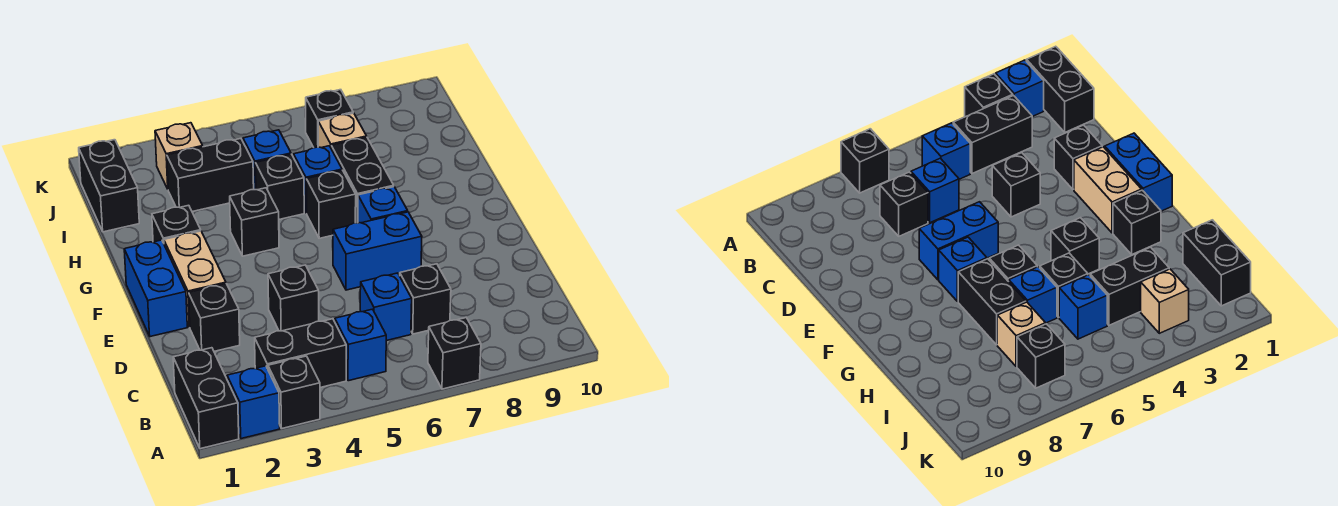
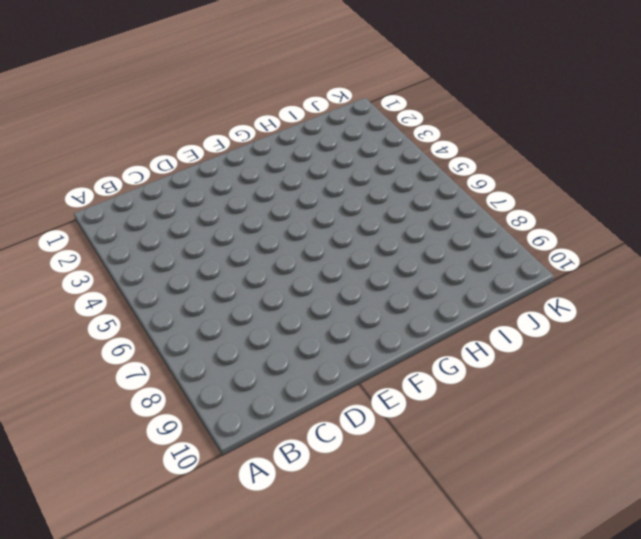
none -> black 1x2 brick [173,348,239,449]
none -> blue 1x1 brick [227,366,280,439]
none -> black 1x1 brick [268,356,320,428]

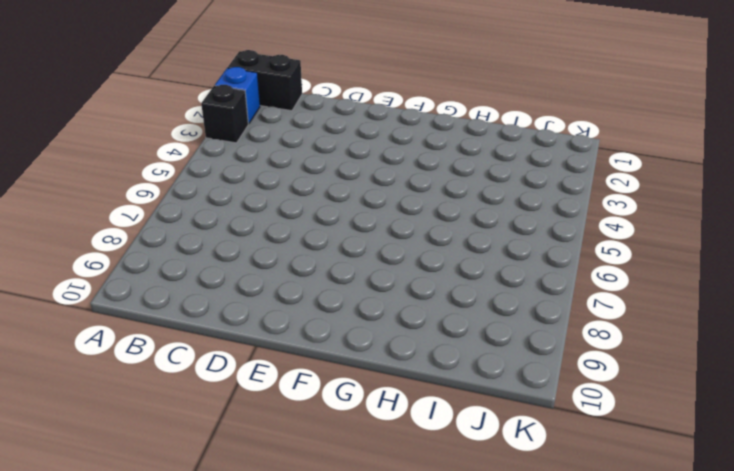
none -> black 1x1 brick [428,318,481,389]
none -> black 1x2 brick [255,319,346,388]
none -> blue 1x1 brick [335,309,386,381]

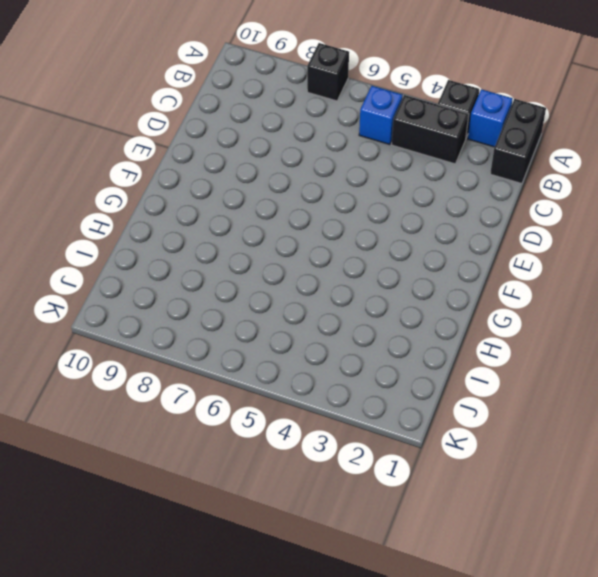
none -> blue 1x1 brick [360,273,412,341]
none -> black 1x1 brick [400,264,451,334]
none -> black 1x1 brick [189,284,240,351]

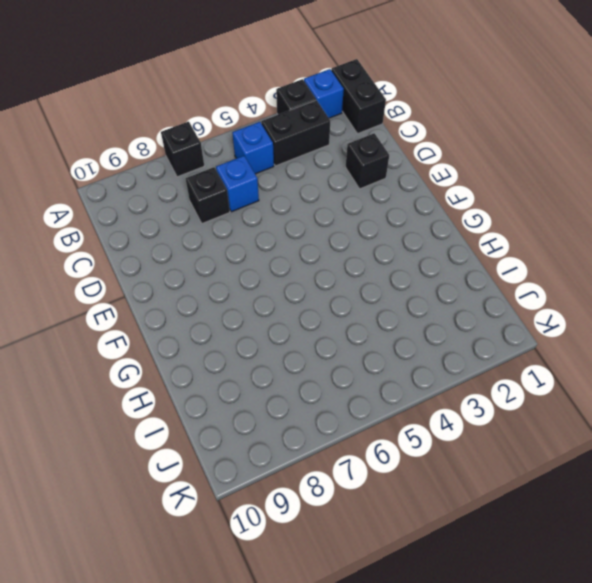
none -> black 1x1 brick [268,265,319,331]
none -> blue 1x2 brick [124,240,187,337]
none -> tan 1x2 brick [164,231,226,327]

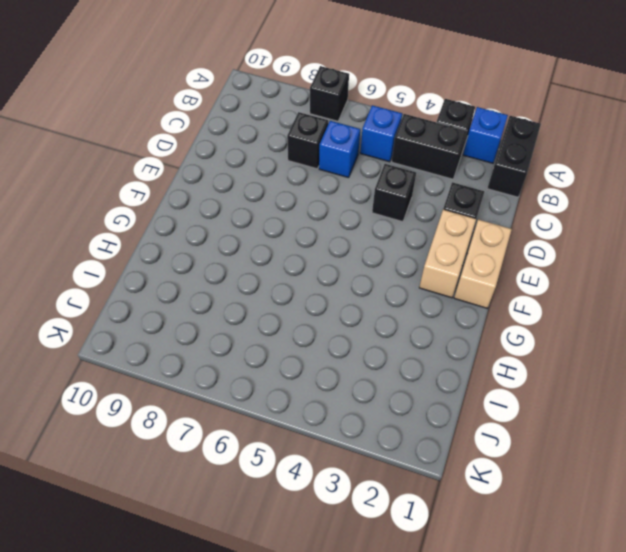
tan 1x2 brick [454,219,512,308] -> blue 1x2 brick [124,240,187,337]
none -> blue 1x2 brick [333,212,422,290]
none -> blue 1x1 brick [358,187,408,223]
none -> black 1x1 brick [152,205,201,243]

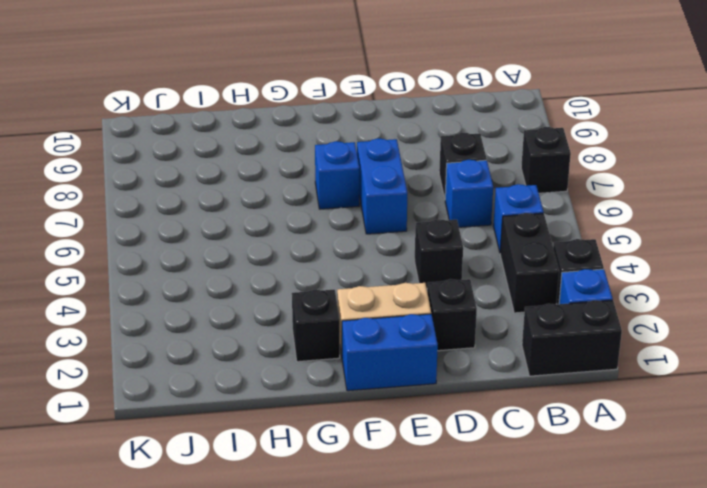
none -> black 1x1 brick [230,188,279,256]
none -> black 1x1 brick [306,170,356,238]
none -> black 1x2 brick [331,137,394,223]

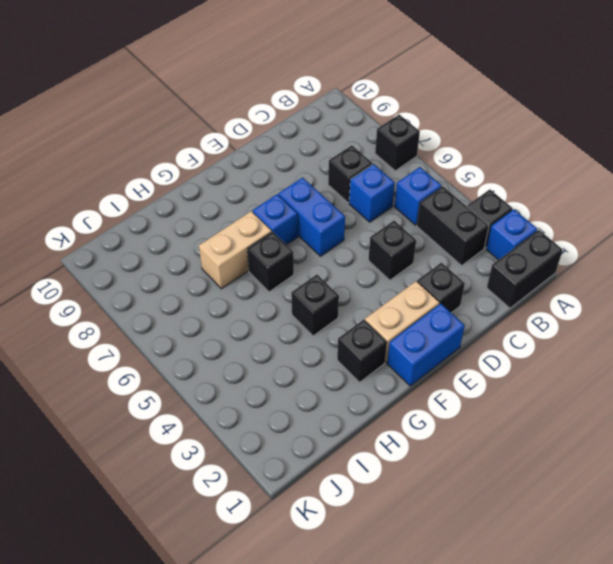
tan 1x2 brick [199,211,272,289] -> black 1x2 brick [331,137,394,223]
none -> black 1x1 brick [255,154,304,219]
none -> blue 1x1 brick [294,146,342,213]
none -> black 1x2 brick [79,140,139,232]

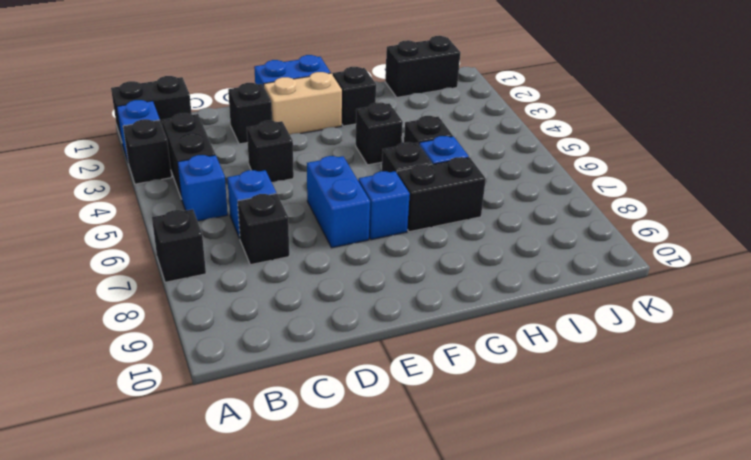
none -> black 1x2 brick [167,138,254,212]
none -> blue 1x1 brick [243,130,291,190]
none -> tan 1x1 brick [318,113,367,148]

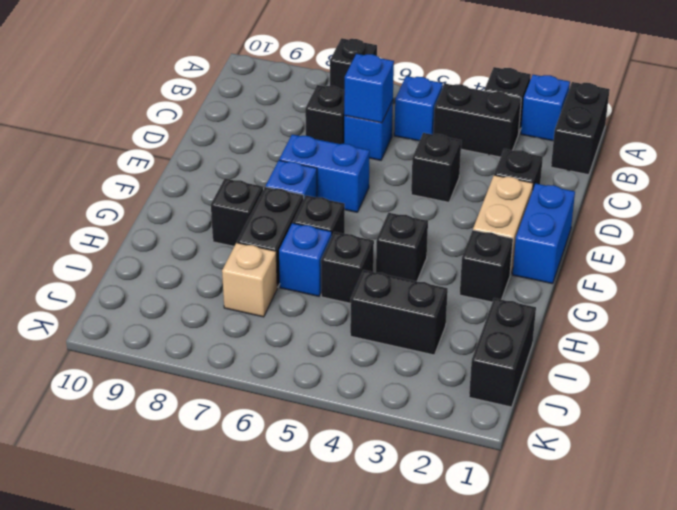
blue 1x1 brick [344,54,394,123] -> blue 1x1 brick moved to [243,130,291,190]
black 1x1 brick [211,179,263,246] -> black 1x1 brick moved to [306,90,353,148]
none -> tan 1x1 brick [155,123,203,189]

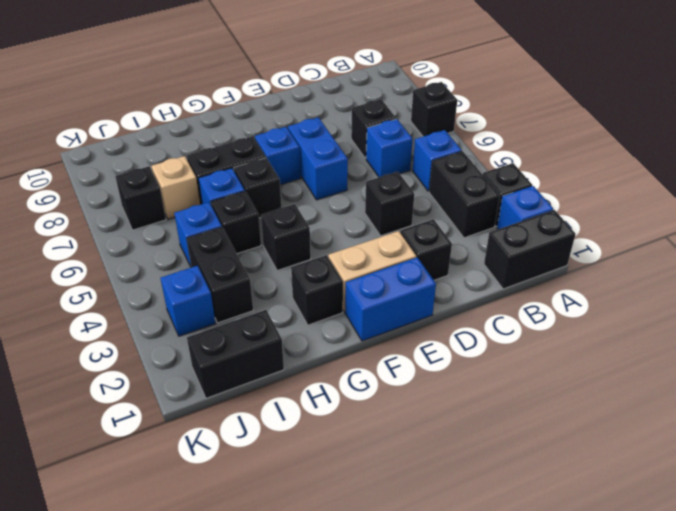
blue 1x1 brick [160,266,216,336] -> tan 1x1 brick [155,123,203,189]

